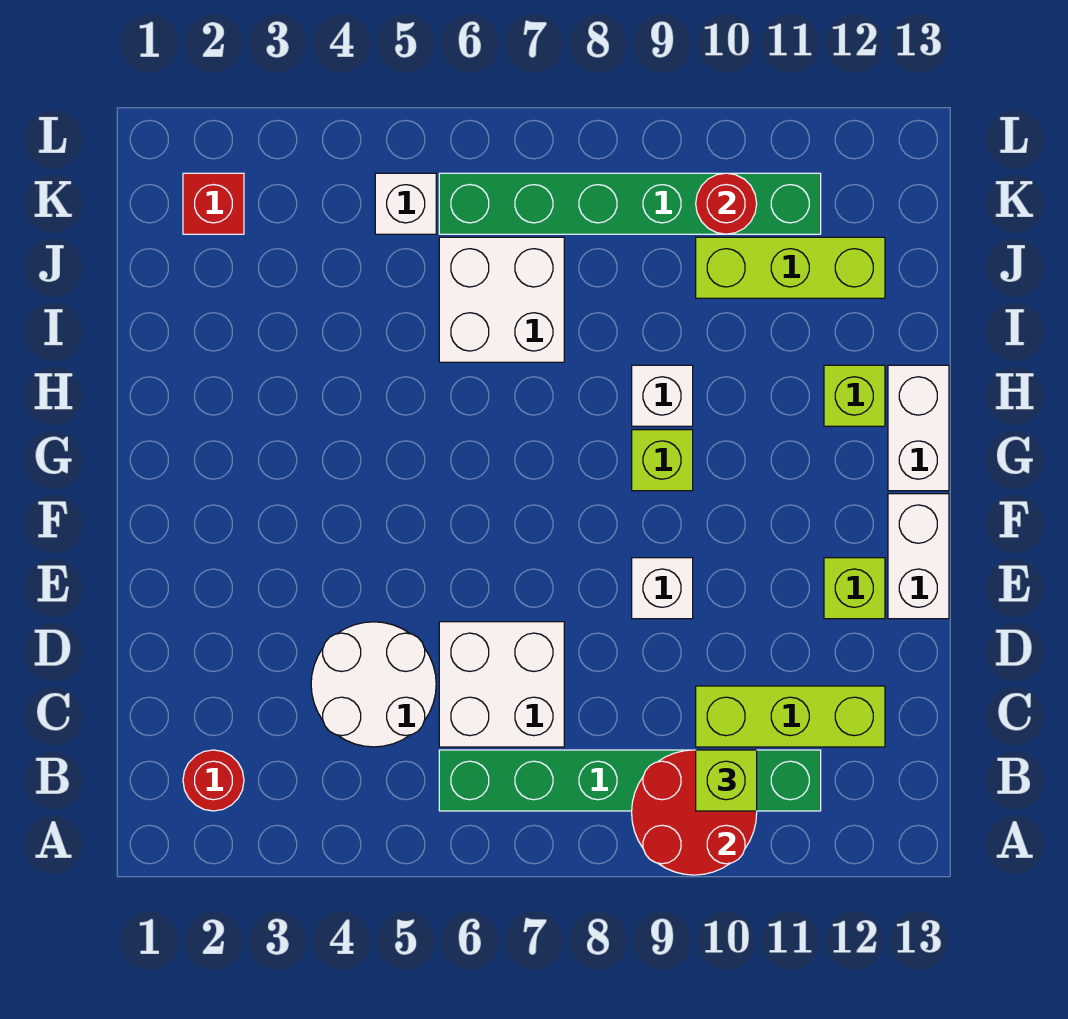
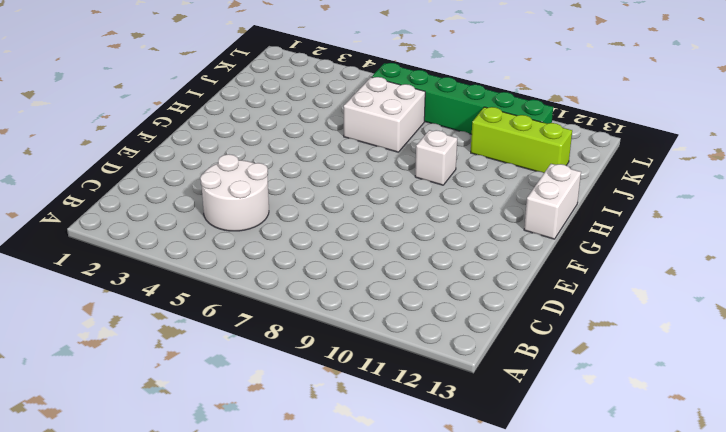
none -> red 1x1 round brick [183,750,244,811]
none -> green 1x6 brick [439,750,821,811]
none -> white 2x2 brick [439,622,564,747]

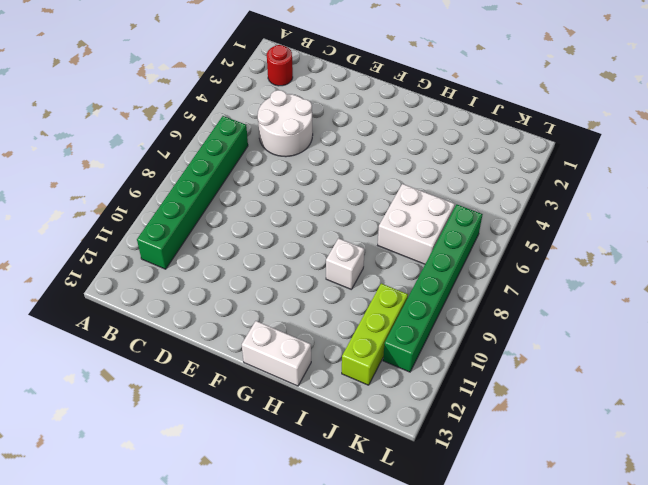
none -> white 2x2 brick [439,622,564,747]
none -> lime 1x3 brick [696,686,885,747]
none -> white 1x1 brick [632,558,693,619]

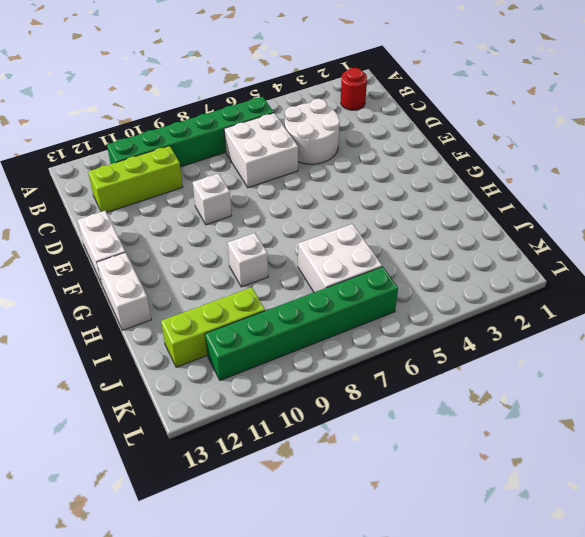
none -> lime 1x1 brick [824,558,885,619]
none -> lime 1x1 brick [632,430,693,491]
none -> lime 1x1 brick [824,365,885,426]

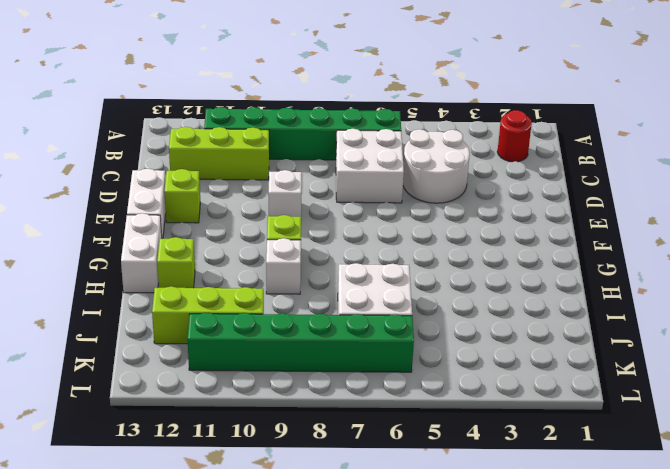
none -> red 1x1 brick [183,173,244,234]
none -> white 1x1 brick [375,173,436,234]
none -> red 2x2 round brick [632,750,757,875]

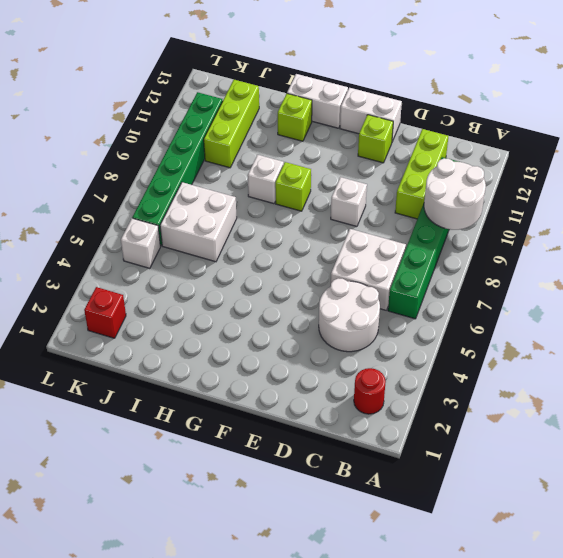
white 2x2 round brick [424,158,486,230] -> red 2x2 round brick [632,750,757,875]
none -> red 1x1 round brick [696,173,757,234]
none -> lime 1x1 brick [696,750,757,811]

